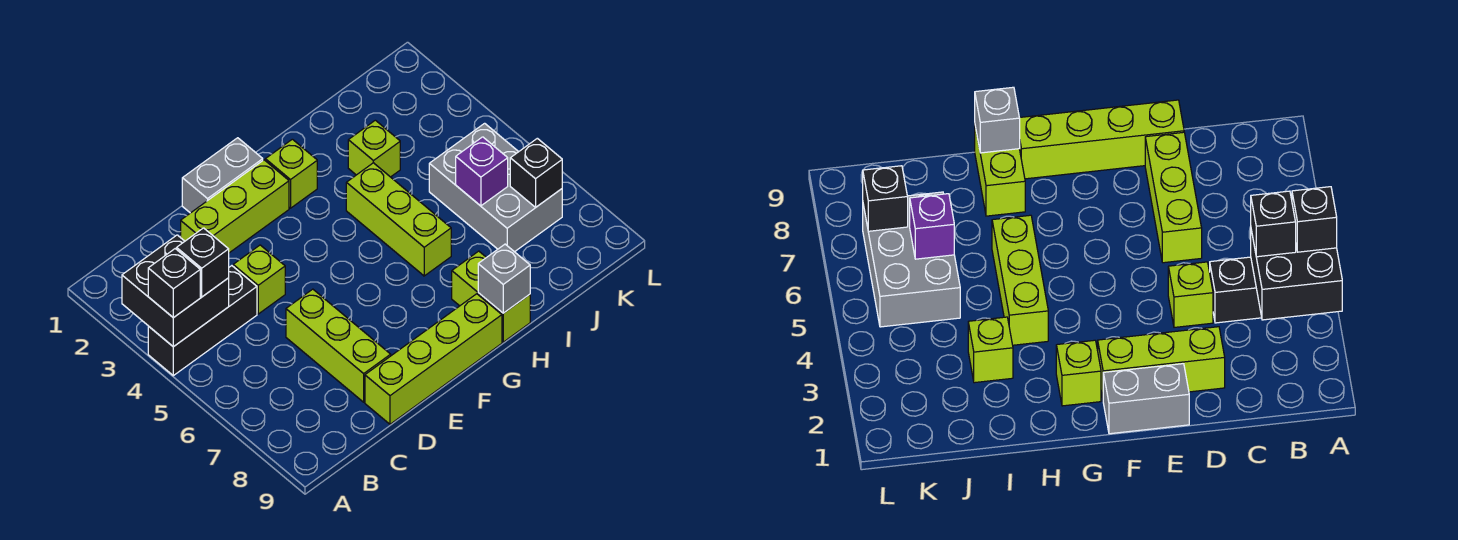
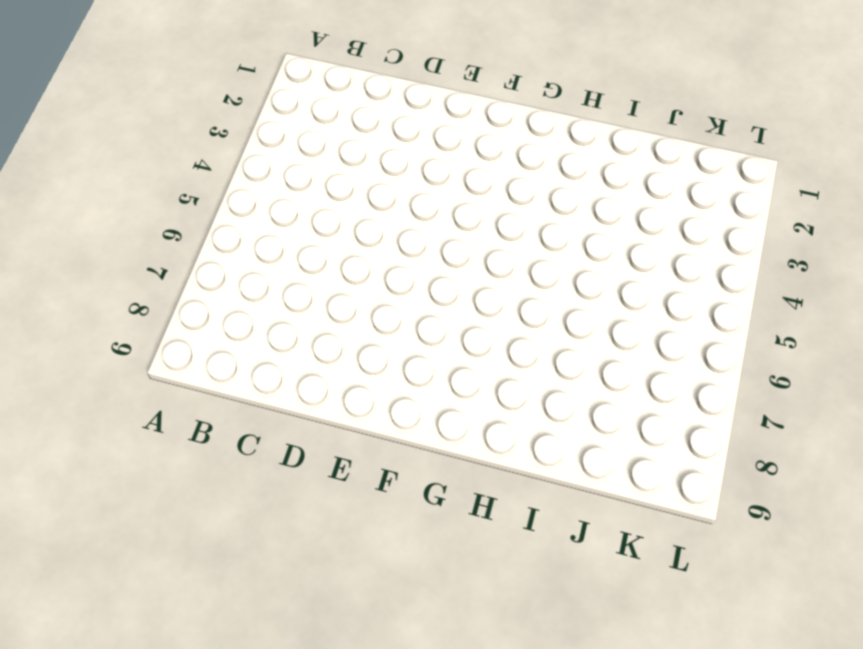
none -> black 1x3 brick [148,266,257,376]
none -> lime 1x3 brick [181,160,289,253]
none -> lime 1x1 brick [233,245,285,314]

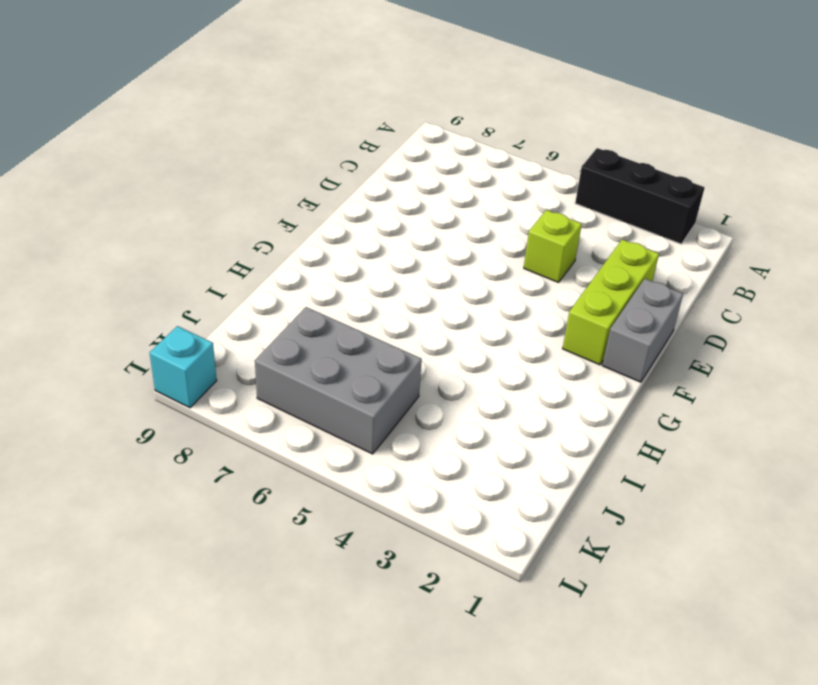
black 1x3 brick [575,148,705,244] -> black 1x3 brick turned to [148,266,257,376]
cyan 1x1 brick [150,326,217,408] -> none
none -> lime 1x3 brick [286,289,391,402]
none -> lime 1x4 brick [365,294,502,424]
none -> lime 1x1 brick [265,139,317,208]

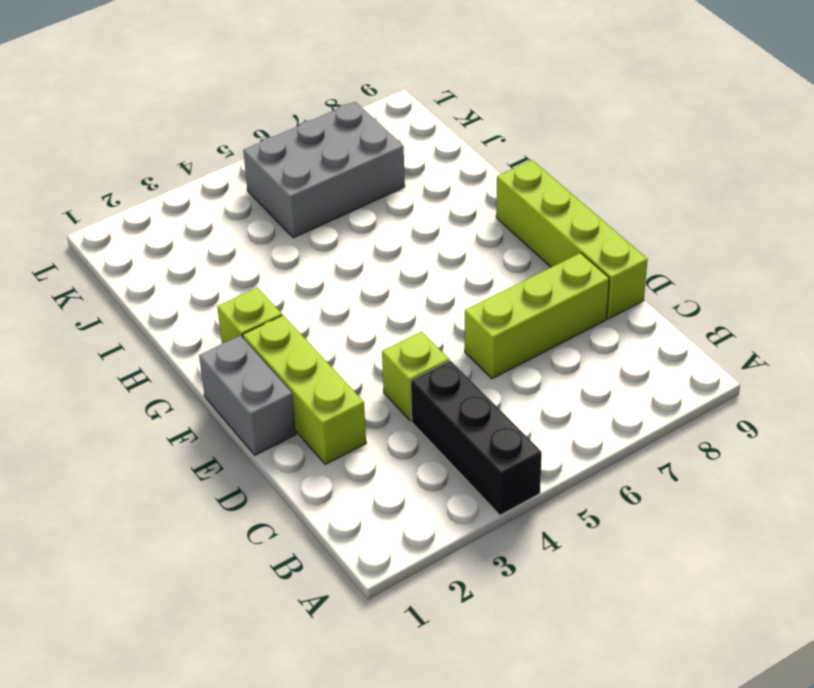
none -> lime 1x3 brick [346,163,451,276]
none -> lime 1x2 brick [452,251,530,342]
none -> lime 1x1 brick [348,120,400,177]

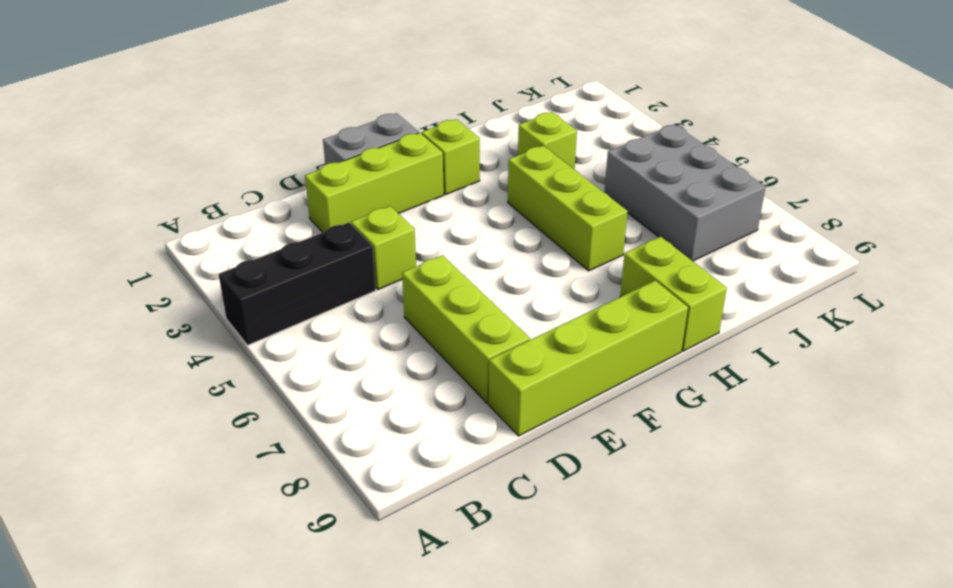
none -> black 2x2 brick [122,235,229,347]
none -> grey 1x1 brick [478,244,530,313]
none -> purple 1x1 brick [456,137,508,206]

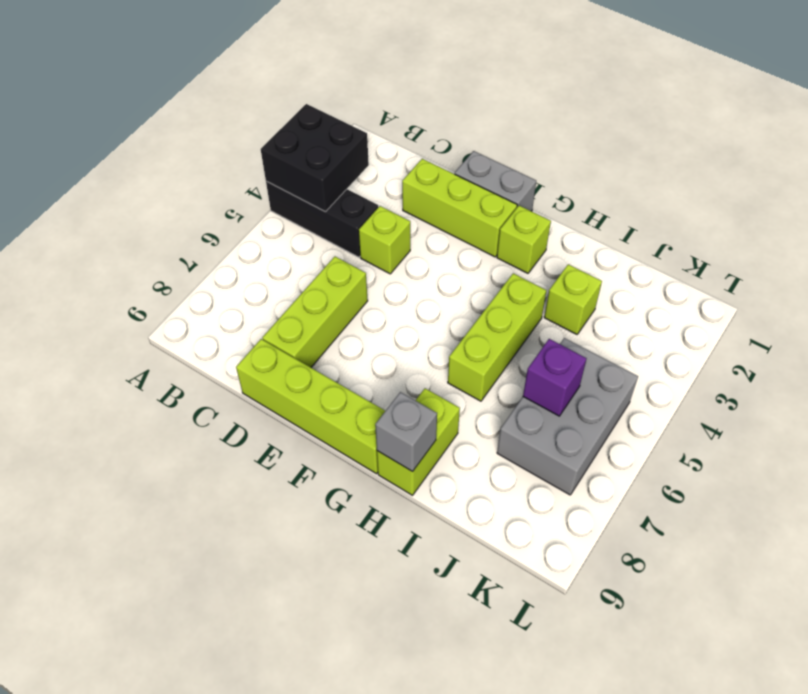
none -> black 1x1 brick [510,138,562,207]
none -> black 1x1 brick [148,249,200,318]
none -> black 1x1 brick [177,228,229,297]

